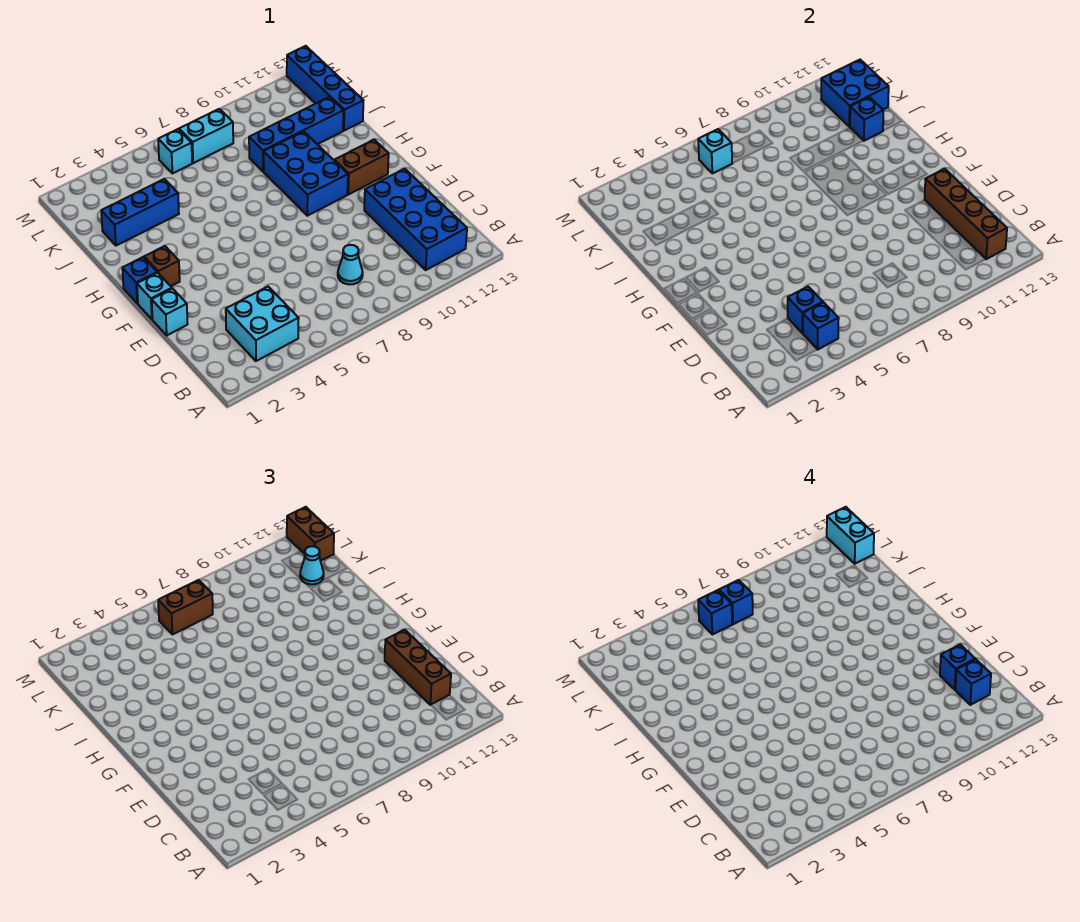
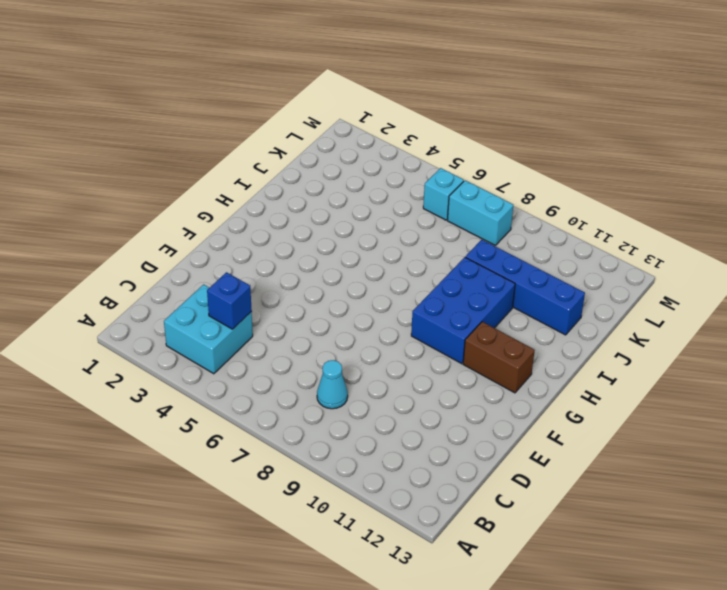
none -> blue 2x4 brick [364,169,467,270]
none -> cyan 1x1 brick [152,289,188,335]
none -> cyan 1x1 brick [137,273,172,319]

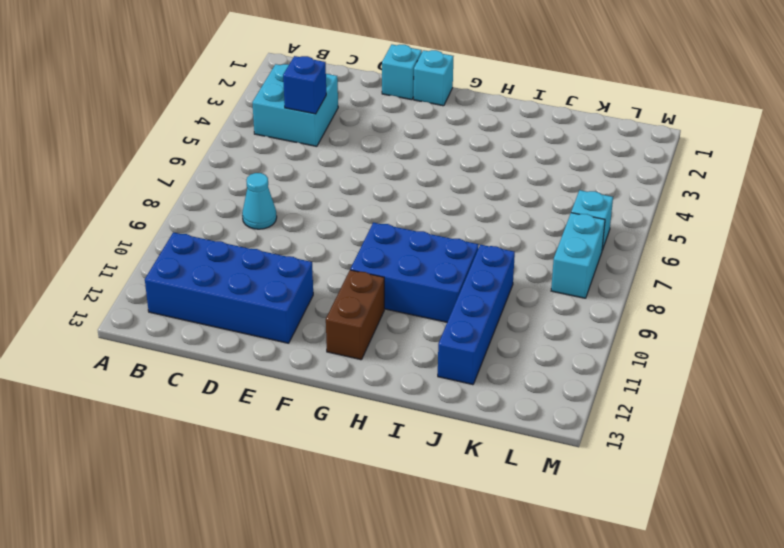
none -> blue 1x1 brick [122,257,157,303]
none -> brown 1x1 brick [144,246,180,286]
none -> blue 1x3 brick [101,179,179,246]

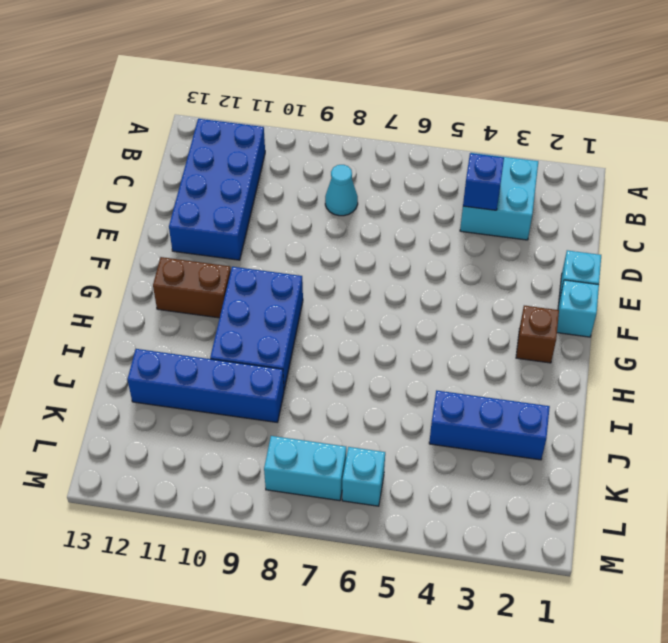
none -> blue 1x1 brick [122,257,157,303]
none -> blue 1x4 brick [287,46,363,131]
none -> blue 1x1 brick [803,302,839,349]

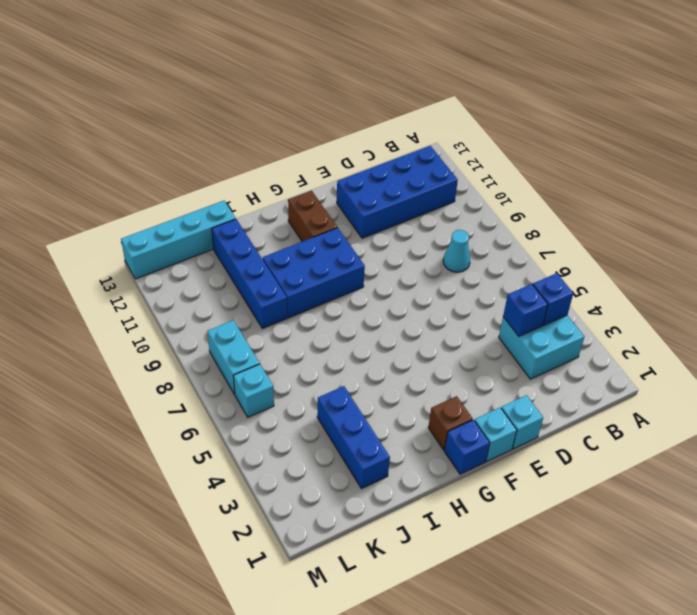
cyan 1x4 brick [121,201,236,279] -> blue 1x4 brick [287,46,363,131]
none -> brown 1x4 brick [925,169,1007,259]
none -> blue 1x1 brick [850,97,883,141]
none -> blue 2x2 brick [821,60,889,127]

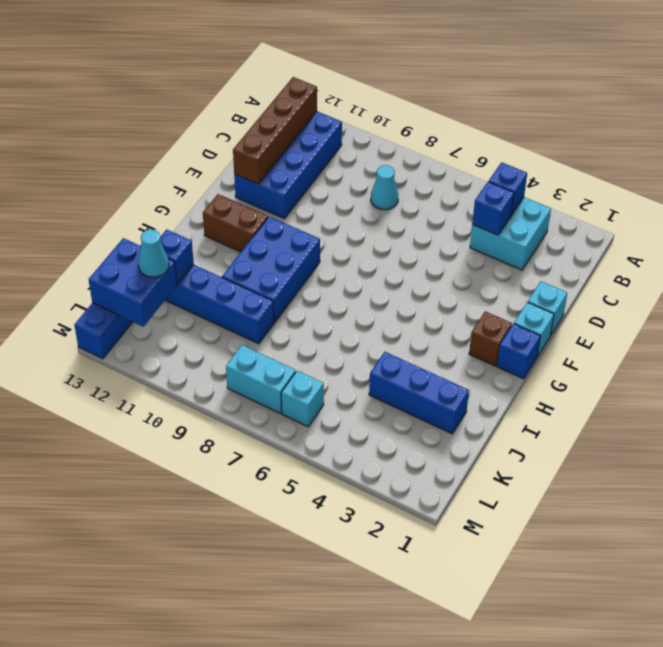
none -> cyan 1x1 brick [698,129,732,173]
none -> brown 1x3 brick [385,630,451,705]
none -> brown 1x2 brick [158,580,213,634]

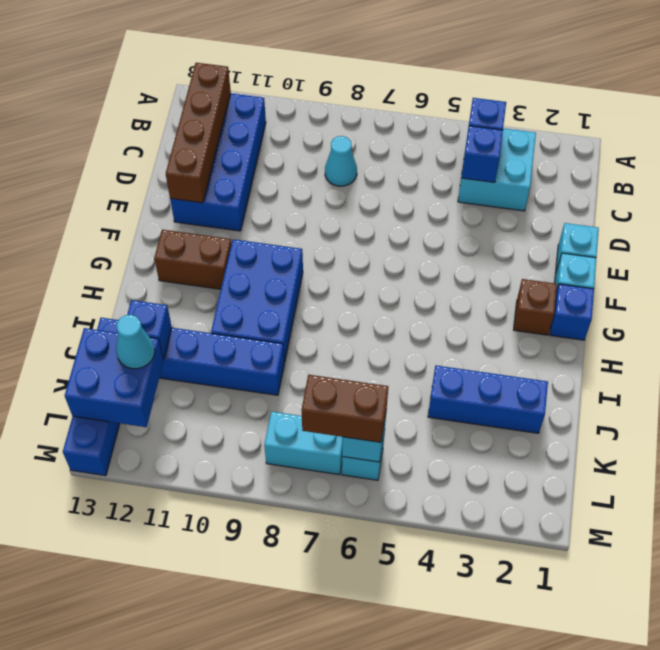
none -> brown 1x3 brick [385,630,451,705]
none -> brown 1x2 brick [287,507,334,561]
none -> blue 1x1 brick [955,659,991,705]

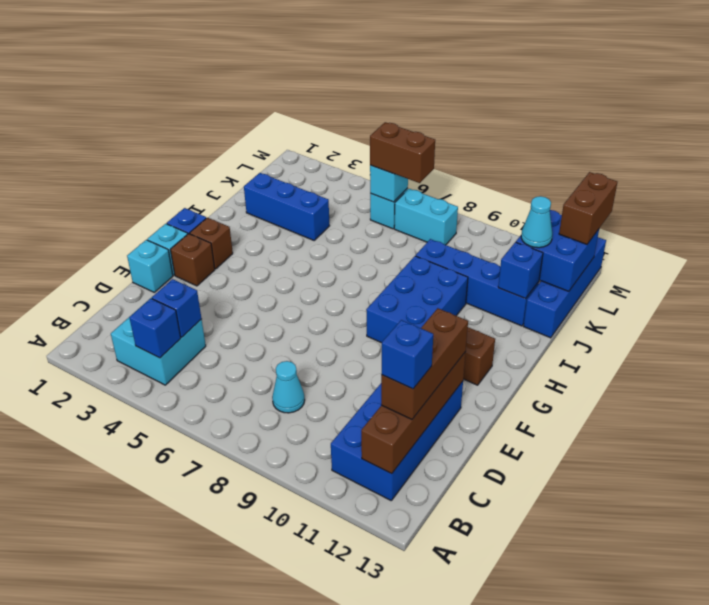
brown 1x1 brick [170,234,215,286] -> none
none -> blue 1x1 brick [940,644,975,690]
none -> blue 1x1 brick [698,590,732,634]
none -> blue 1x1 brick [719,580,753,624]

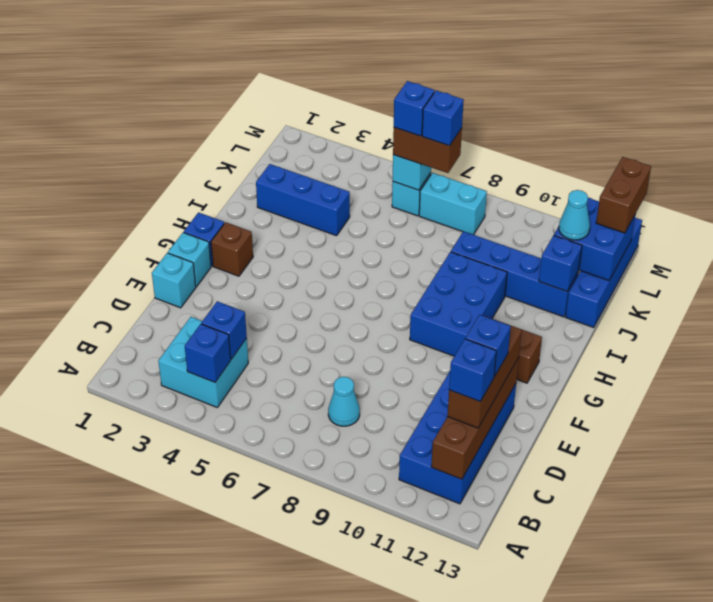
none -> cyan 1x2 brick [827,507,874,564]

